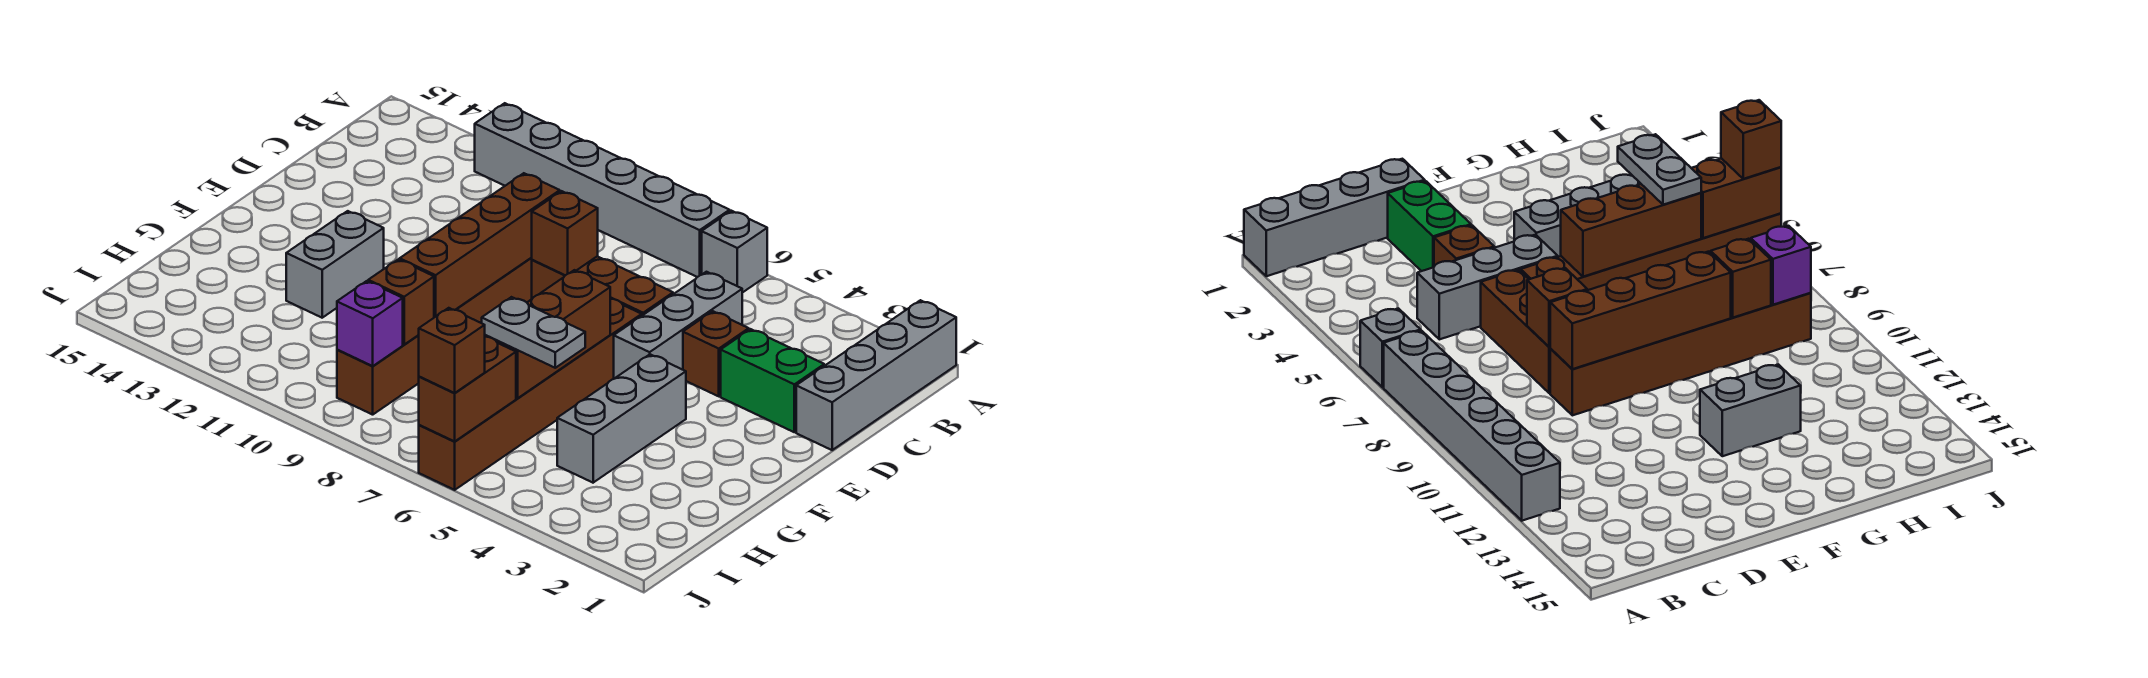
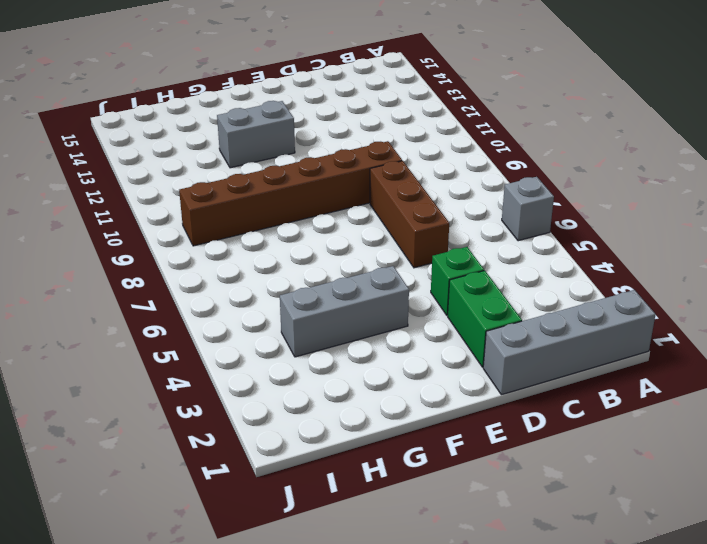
green 1x1 brick [431,247,484,315] -> brown 1x1 brick [683,311,749,396]
none -> grey 1x6 brick [475,103,730,277]
none -> grey 1x3 brick [614,272,742,379]
none -> brown 1x6 brick [419,299,642,490]

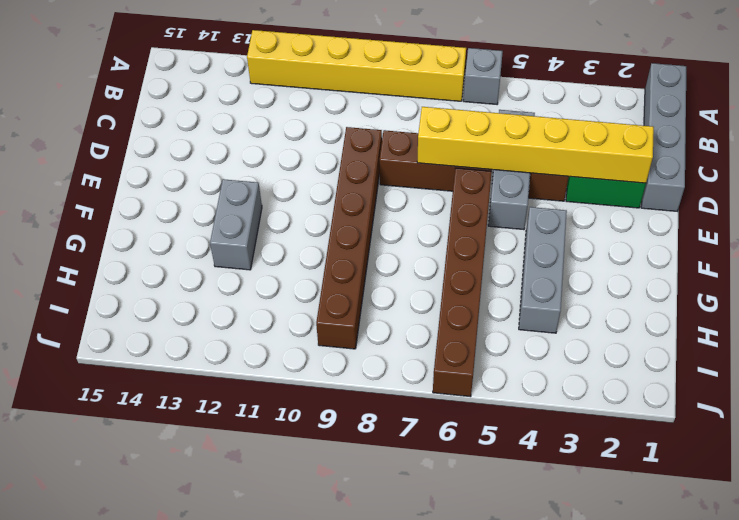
yellow 1x6 brick [247,30,466,101] -> grey 1x6 brick [475,103,730,277]
yellow 1x6 brick [417,107,654,183] -> none
none -> brown 1x1 brick [532,191,598,275]
none -> brown 1x4 brick [400,173,560,317]
none -> brown 1x3 brick [485,270,610,398]

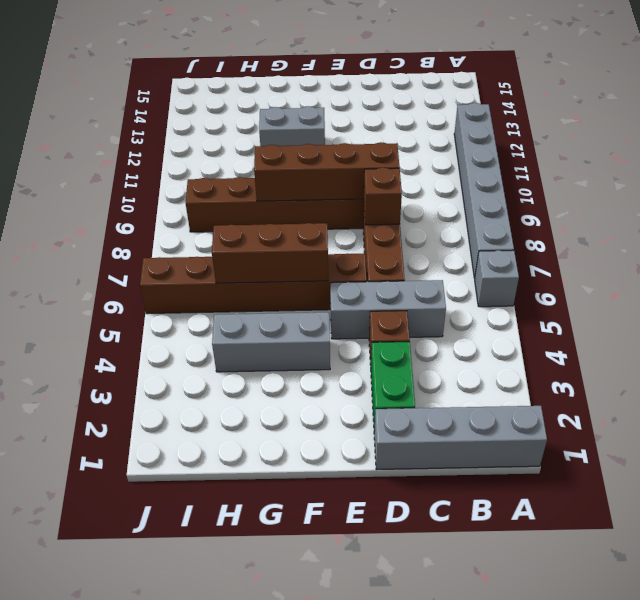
none -> brown 1x1 brick [368,259,434,344]
none -> brown 1x2 brick [419,337,516,441]
none -> purple 1x1 brick [337,281,403,366]

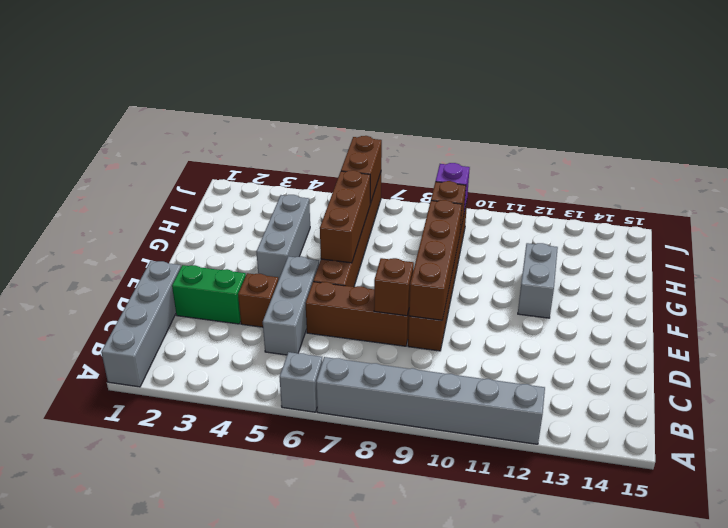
none -> grey 1x2 plate [482,297,585,368]
none -> brown 1x1 brick [419,308,485,393]

